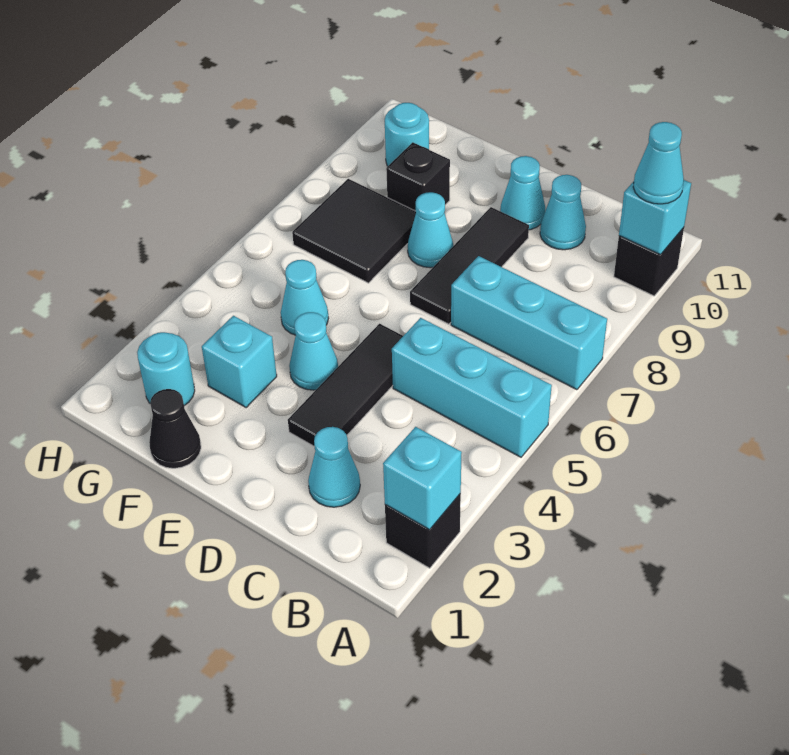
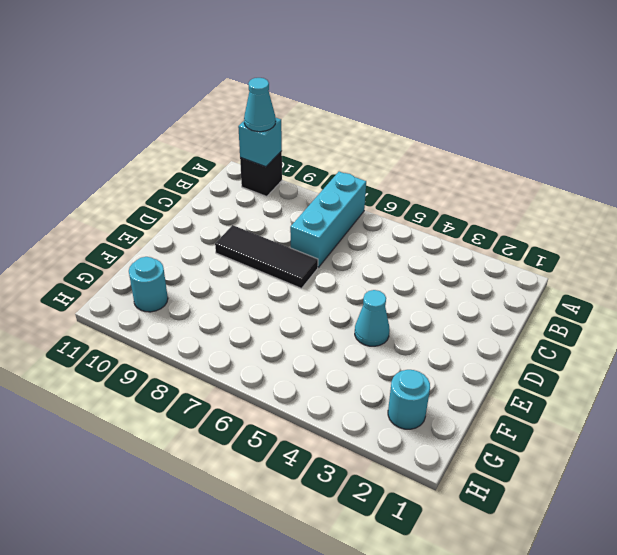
none -> black 1x1 brick [385,494,461,568]
none -> cyan 1x3 brick [392,318,552,457]
none -> cyan 1x1 cone [308,427,360,507]

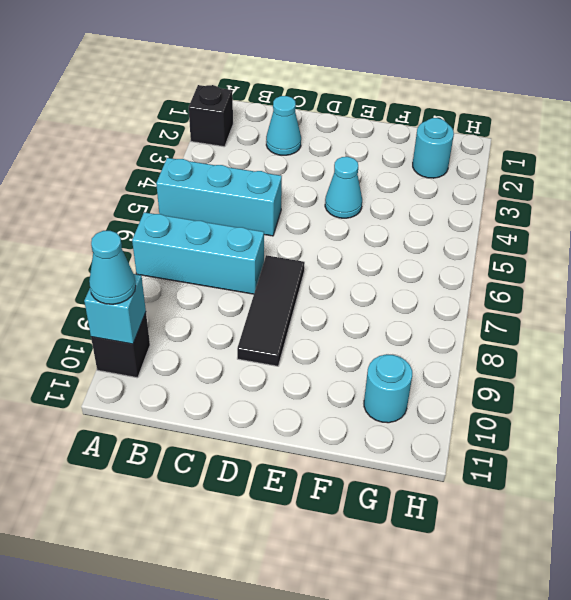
none -> cyan 1x1 cone [540,175,586,250]
none -> black 1x3 tile [288,324,403,447]
none -> cyan 1x1 cone [500,156,545,230]

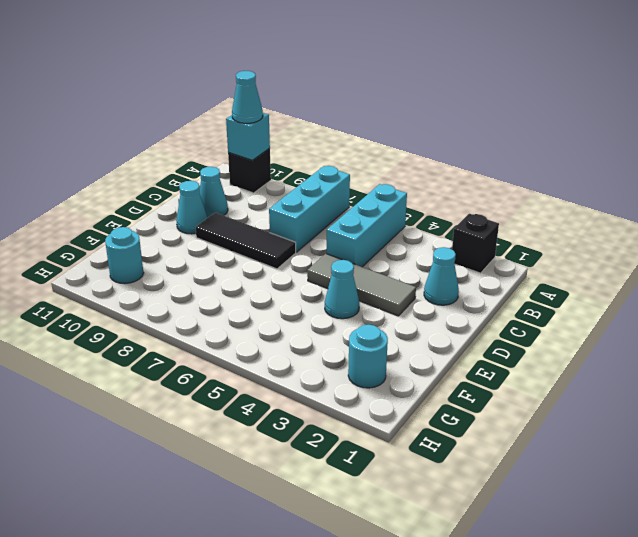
grey 1x3 tile [307,254,416,316] -> black 1x3 tile [288,324,403,447]
none -> cyan 1x1 cone [408,192,453,268]
none -> black 1x1 cone [149,389,201,468]
none -> cyan 1x1 brick [202,316,277,408]

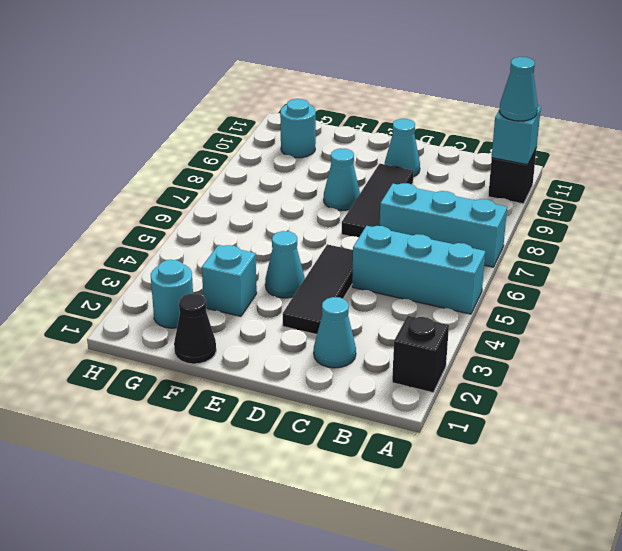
none -> cyan 1x1 cone [540,175,586,250]
none -> cyan 1x1 cone [281,260,329,335]
none -> black 2x2 tile [292,179,416,283]

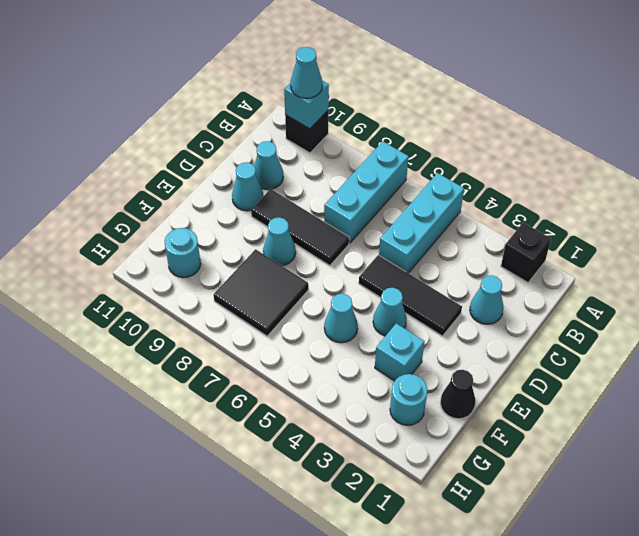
none -> black 1x1 brick [386,142,450,211]
none -> cyan 1x1 brick [383,427,462,530]

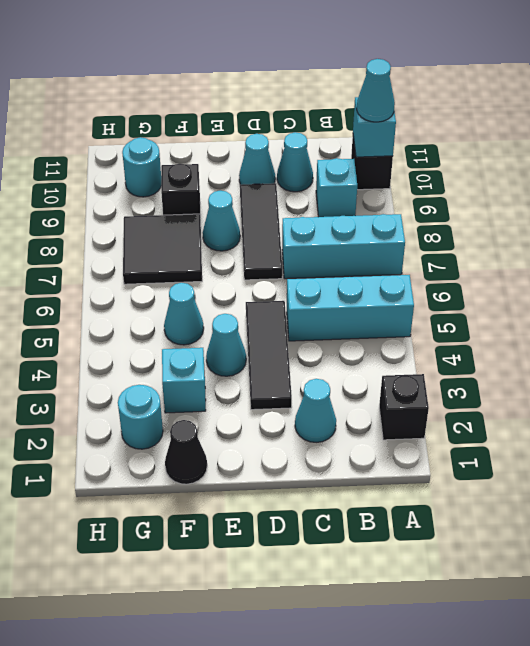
cyan 1x1 brick [316,158,357,217] -> cyan 1x1 brick moved to [383,427,462,530]

